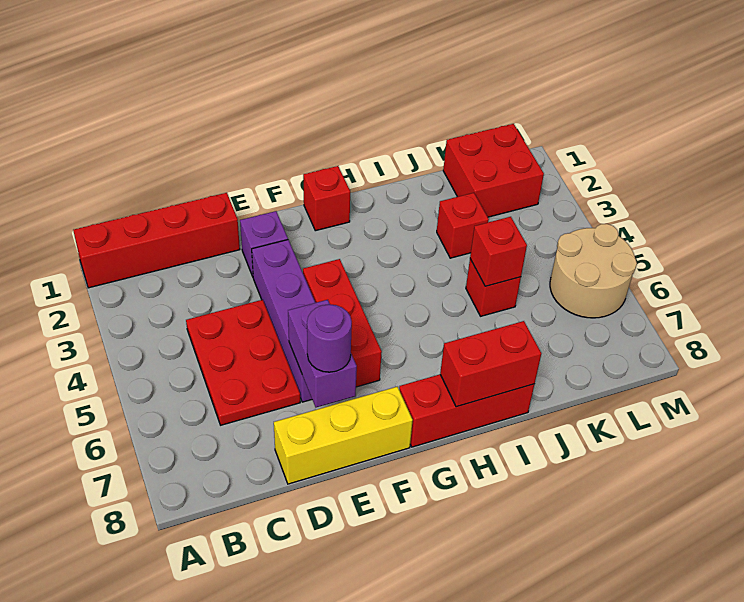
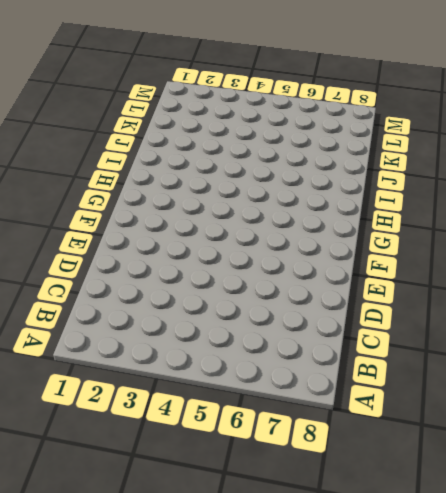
none -> red 1x4 brick [73,193,240,288]
none -> red 2x3 plate [186,300,300,425]
none -> yellow 1x3 brick [274,387,413,484]

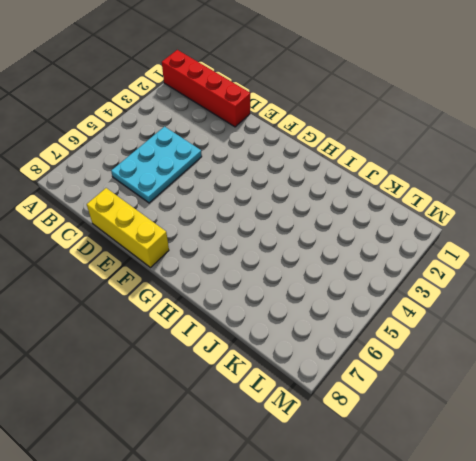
cyan 2x3 plate [111,127,202,203] -> red 2x3 plate [186,300,300,425]
none -> purple 1x1 brick [240,211,288,277]
none -> purple 1x4 brick [252,240,315,402]
none -> red 1x3 brick [303,259,382,387]

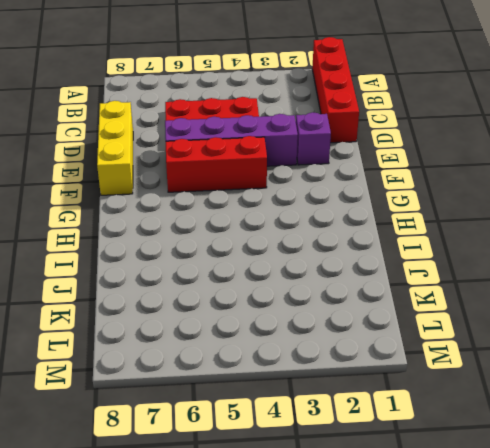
none -> red 1x1 brick [303,166,350,231]
none -> red 1x3 brick [399,374,534,447]
none -> red 1x1 brick [437,193,489,258]

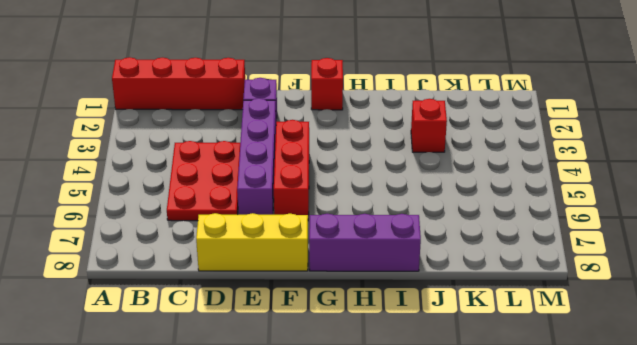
purple 1x3 brick [309,214,421,271] -> red 1x3 brick [399,374,534,447]
none -> red 1x1 brick [466,259,521,316]
none -> red 2x2 brick [443,124,544,217]
none -> tan 2x2 round brick [550,224,637,318]

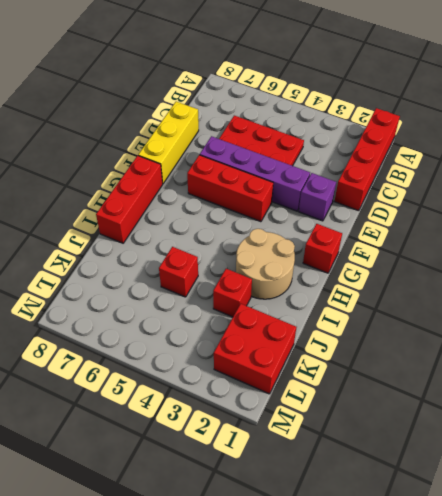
tan 2x2 round brick [236,229,295,299] -> tan 2x2 round brick moved to [550,224,637,318]
none -> purple 1x2 brick [288,300,357,407]
none -> red 1x2 brick [440,321,541,407]
none -> red 1x1 brick [470,217,527,286]

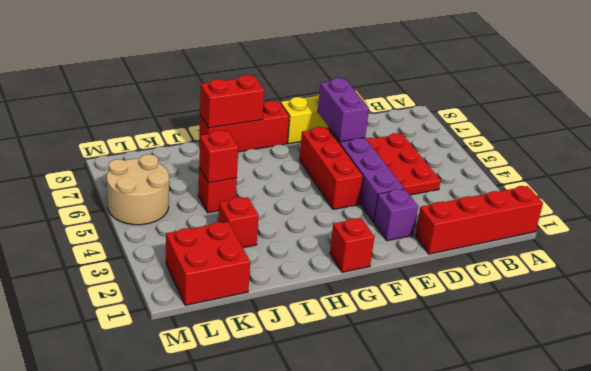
none -> purple 1x1 round brick [307,304,352,372]

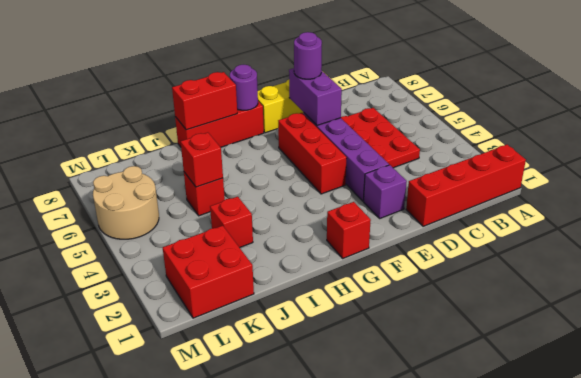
purple 1x1 round brick [230,65,258,110] -> none

